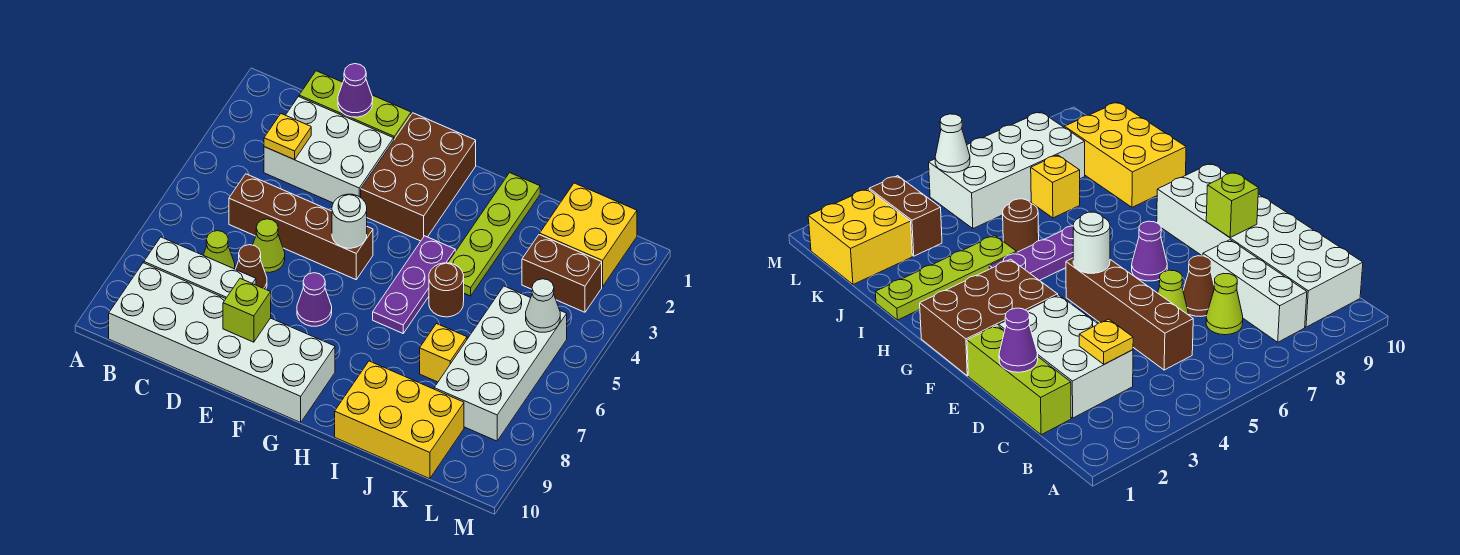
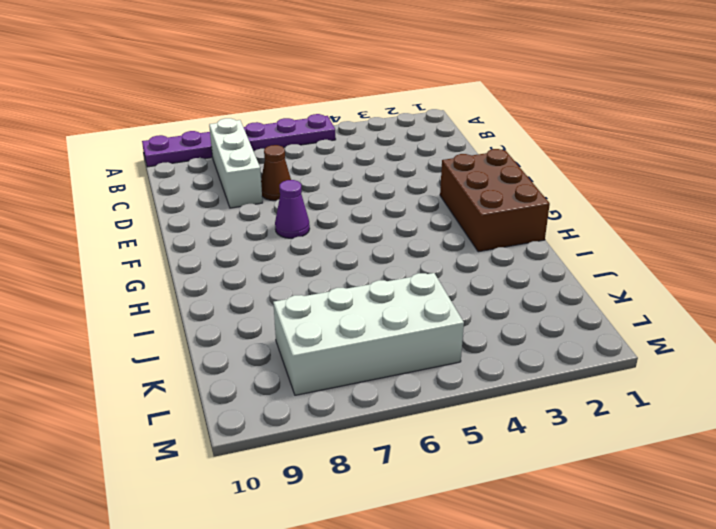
purple 1x6 plate [142,114,336,167] -> none
brown 2x3 brick [440,149,550,252] -> brown 2x3 brick turned to [361,113,476,241]
none -> white 2x6 brick [109,263,335,422]
none -> lime 1x3 brick [299,71,411,139]
none -> white 2x3 brick [264,97,394,203]

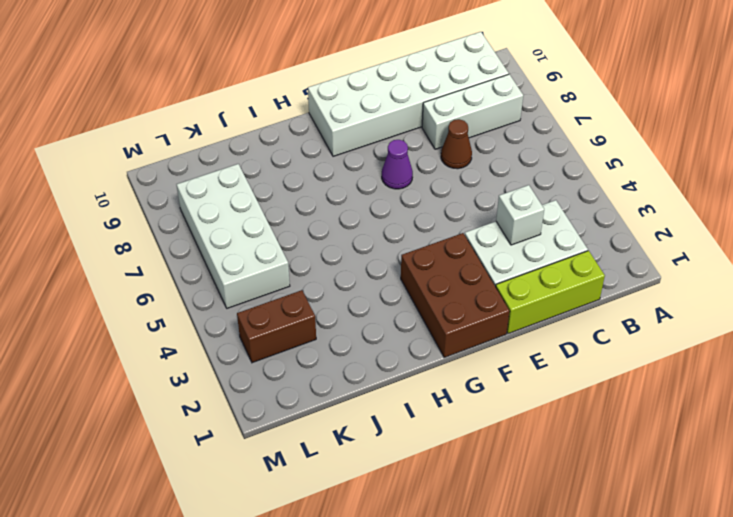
white 1x1 brick [496,185,544,245] -> none
none -> brown 1x4 brick [229,174,373,280]
none -> lime 1x1 cone [203,231,235,269]
none -> lime 1x1 cone [253,219,285,273]

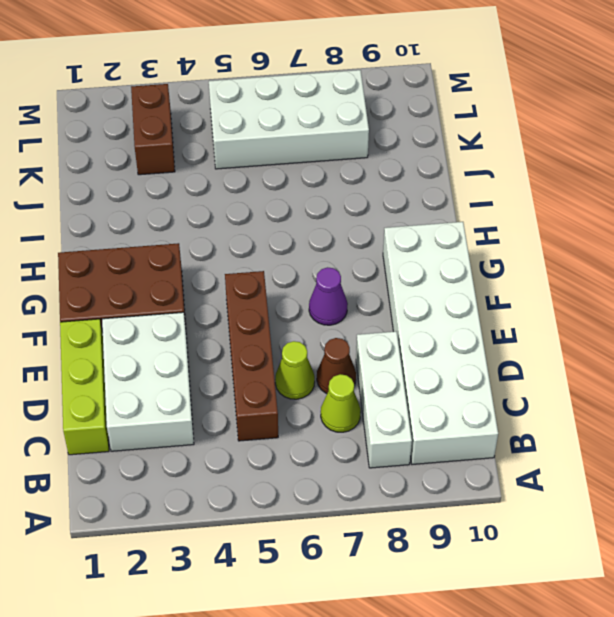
none -> purple 1x3 plate [373,236,455,333]
none -> lime 1x4 plate [448,173,540,296]
none -> brown 1x1 round brick [429,263,464,317]

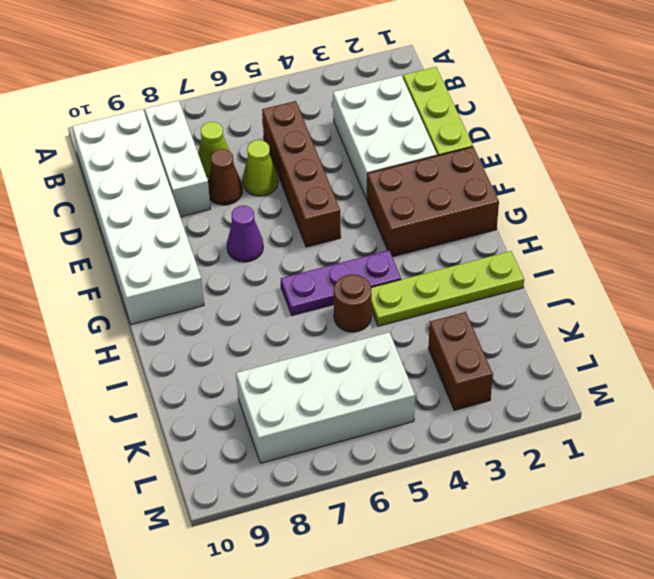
none -> yellow 2x3 brick [335,361,464,479]
none -> yellow 1x1 brick [420,324,467,382]
none -> yellow 2x2 brick [540,183,637,287]

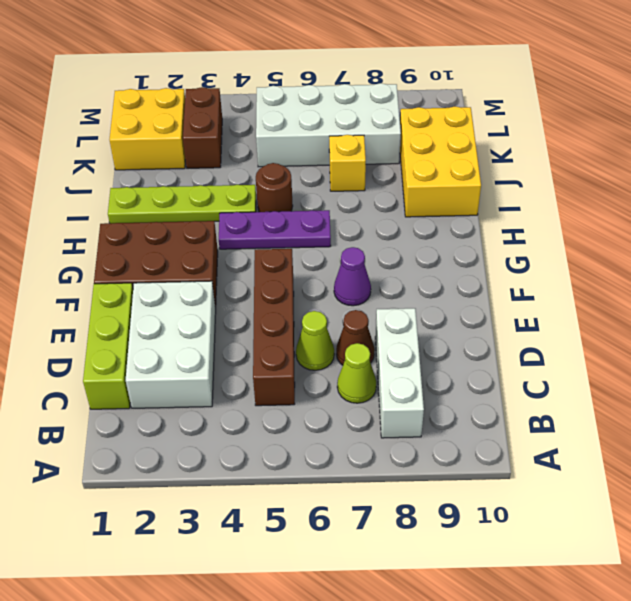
none -> white 2x6 brick [109,263,335,422]
none -> yellow 1x1 plate [264,114,311,160]
none -> purple 1x1 cone [338,64,373,117]

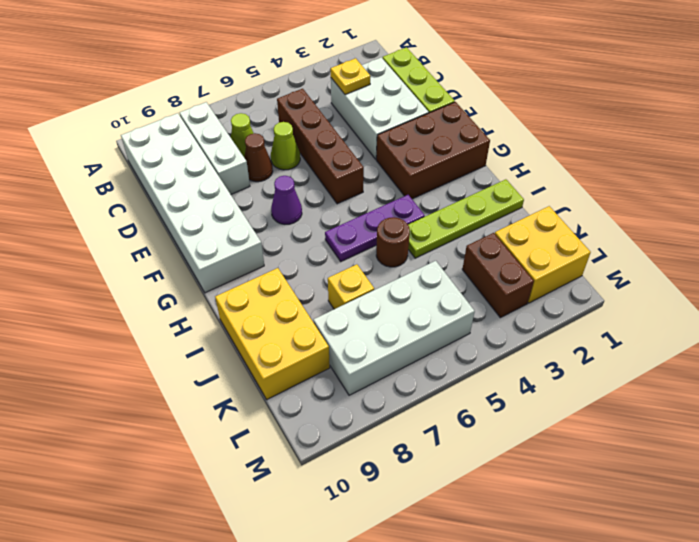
none -> purple 1x1 cone [338,64,373,117]
none -> lime 1x1 brick [223,278,271,342]
none -> white 1x1 round brick [332,194,367,248]

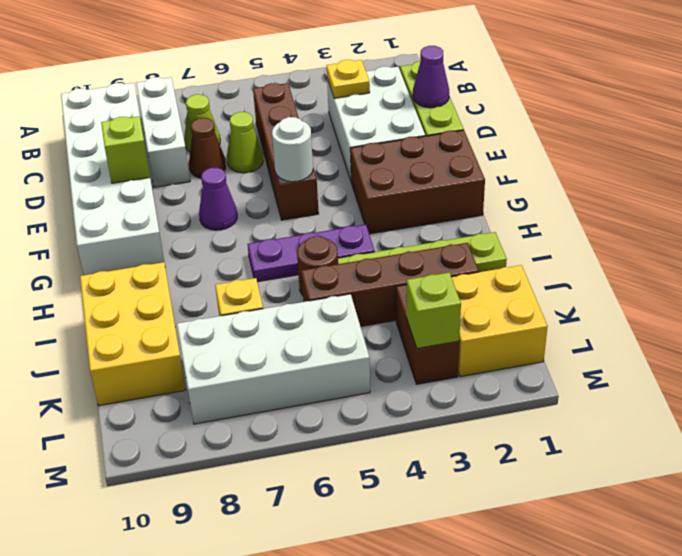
brown 1x4 brick [301,243,479,327] -> none
lime 1x1 brick [406,273,461,348] -> none
none -> white 1x1 cone [526,279,560,332]

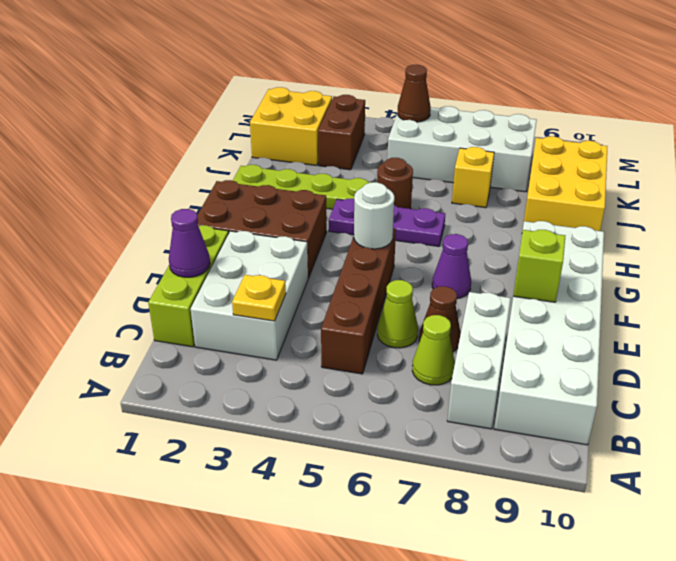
brown 1x1 cone [397,65,431,122] -> white 1x1 cone [526,279,560,332]

